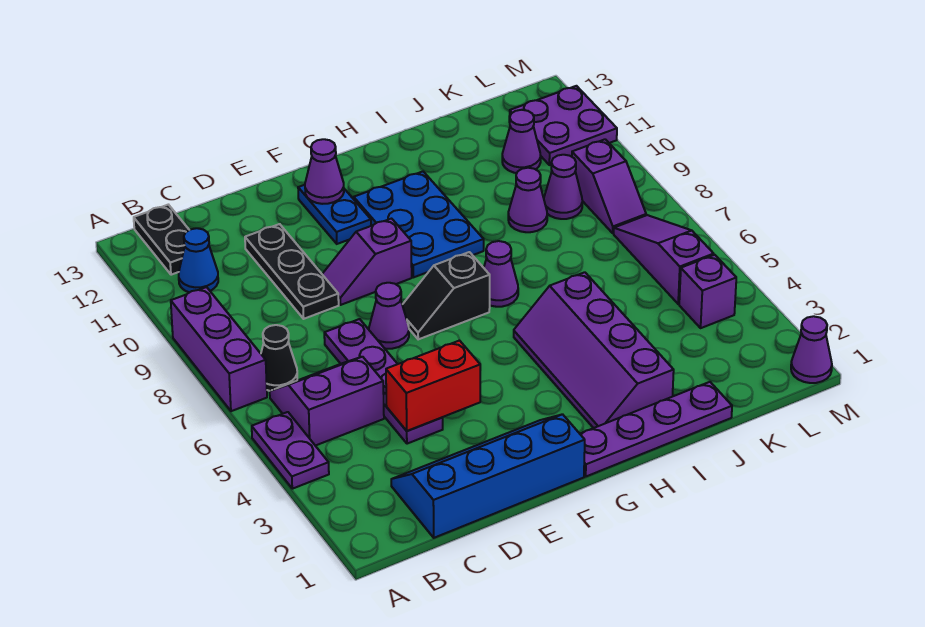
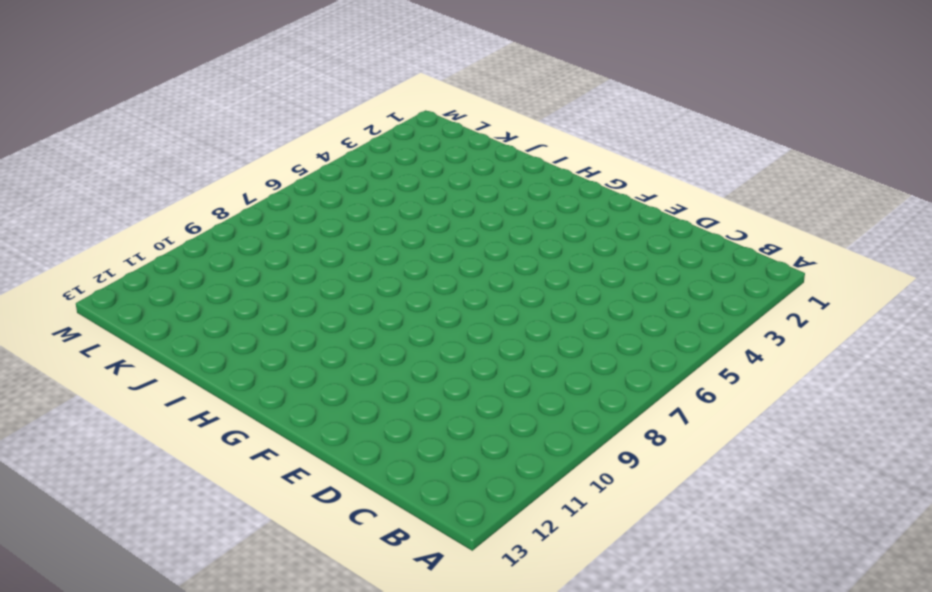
none -> purple 1x2 plate [252,412,329,489]
none -> purple 1x3 brick [171,287,267,411]
none -> purple 2x2 slope [270,357,384,446]

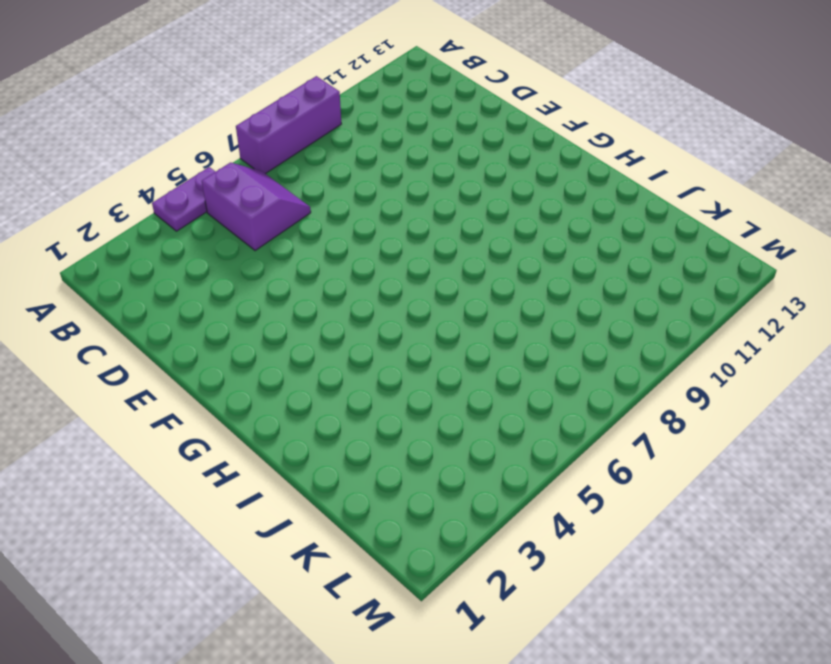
none -> black 1x1 cone [261,325,297,391]
none -> blue 1x1 cone [179,228,218,293]
none -> black 1x2 plate [134,205,189,275]

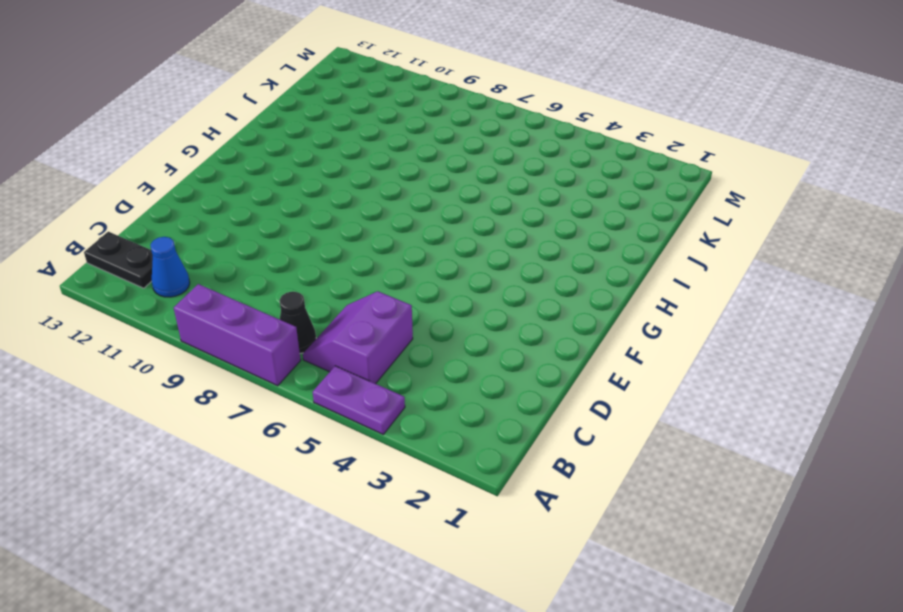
none -> blue 2x4 slope [391,414,585,538]
none -> purple 1x4 plate [324,319,443,444]
none -> black 1x3 plate [245,224,339,319]

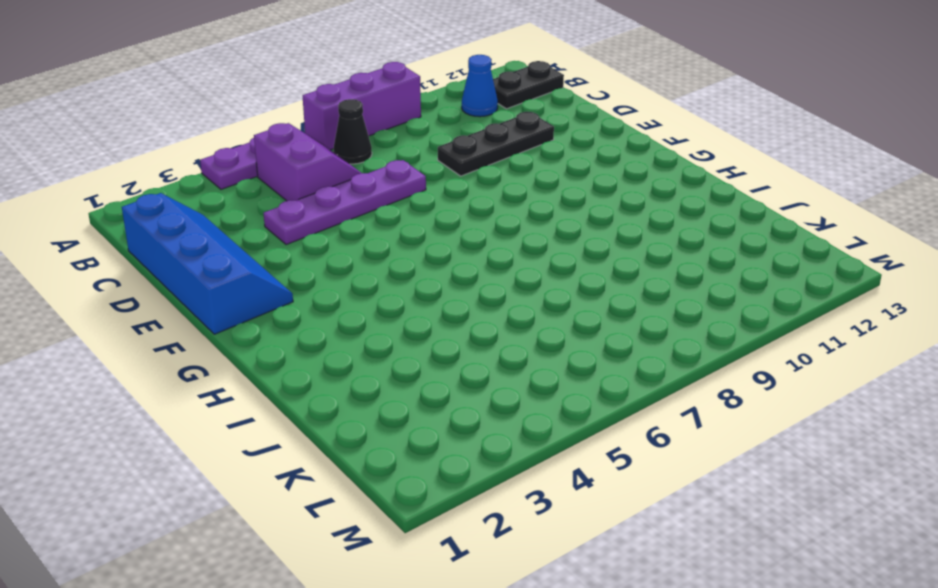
none -> purple 1x1 cone [369,283,409,349]
none -> purple 1x2 slope [322,219,412,305]
none -> black 1x2 slope [402,252,490,339]

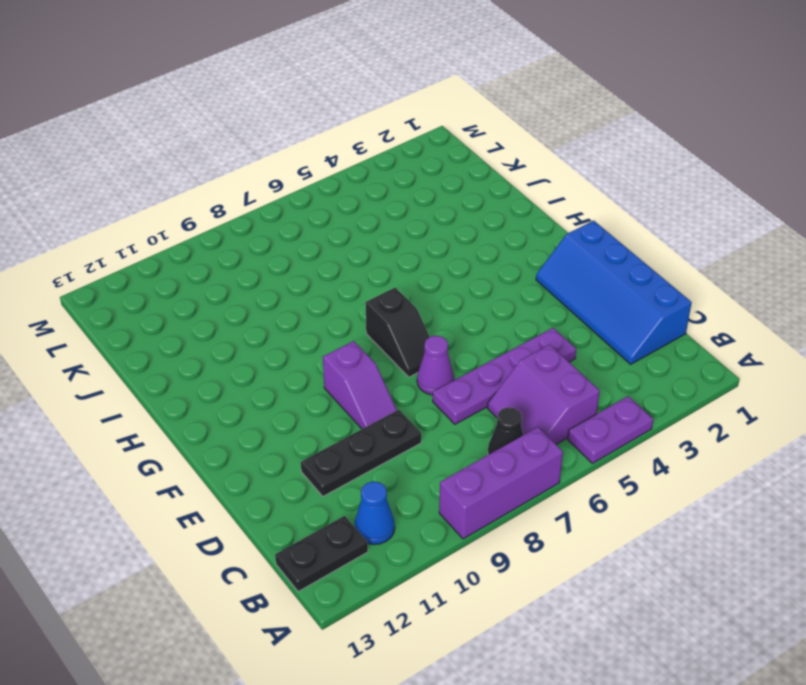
none -> blue 1x2 plate [298,185,371,244]
none -> purple 1x4 plate [580,382,732,476]
none -> blue 2x3 plate [354,172,484,277]

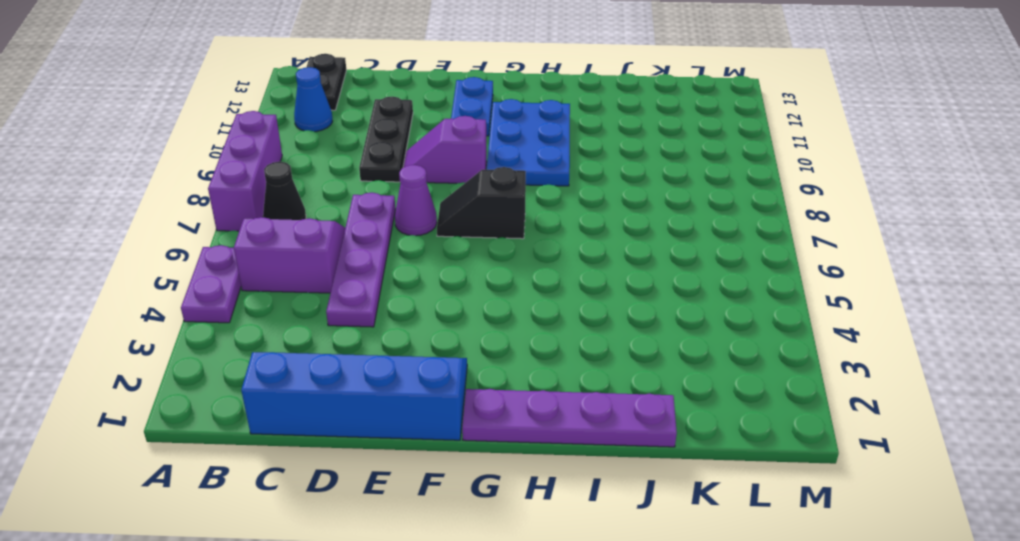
none -> purple 2x4 slope [514,272,674,428]
none -> purple 1x1 cone [484,241,518,307]
none -> purple 1x1 cone [508,168,547,232]

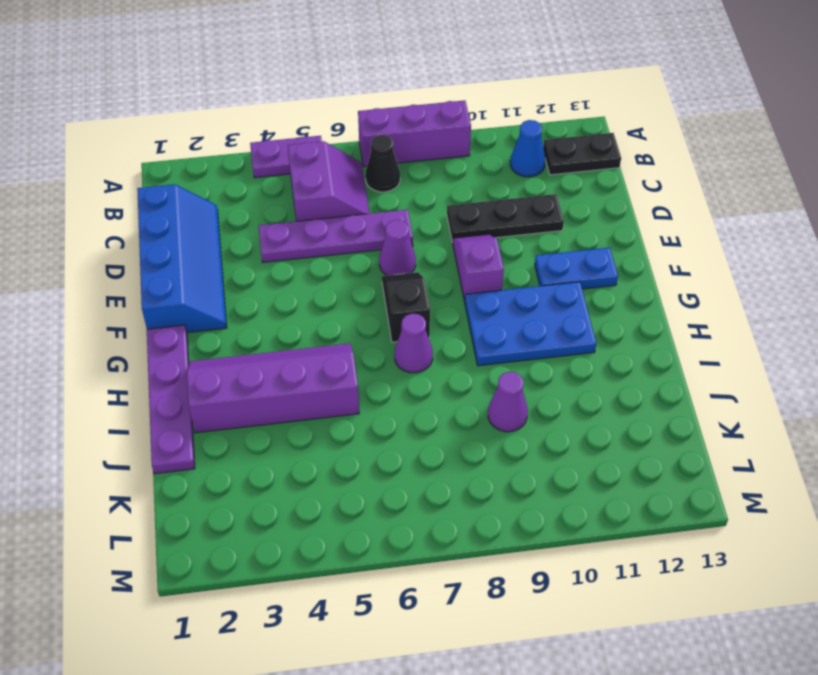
none -> purple 1x1 cone [544,155,582,219]
none -> purple 1x1 cone [502,110,541,173]
none -> purple 1x1 brick [679,255,736,328]

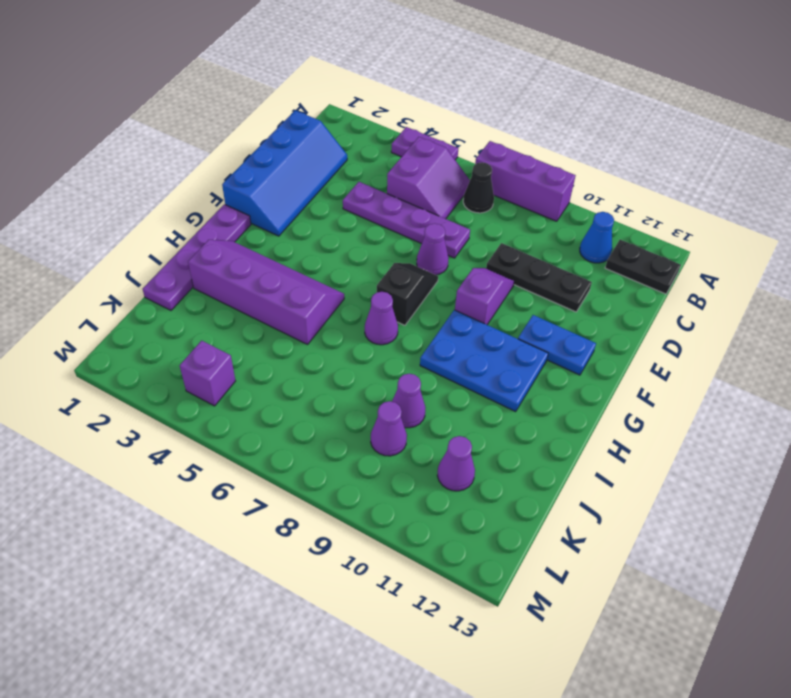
none -> purple 1x3 slope [614,215,714,304]
none -> purple 1x2 slope [572,139,646,233]
none -> purple 2x2 plate [509,86,617,165]

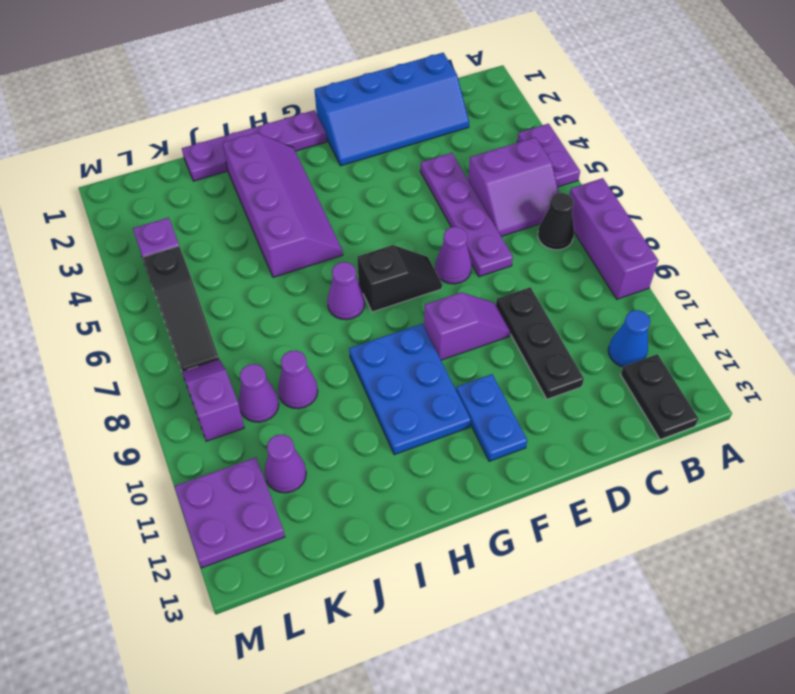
black 1x3 slope [143,246,219,371] -> purple 1x3 slope [614,215,714,304]
none -> purple 1x1 cone [791,316,832,383]
none -> red 1x2 brick [386,340,480,431]
none -> purple 1x1 cone [305,139,344,204]

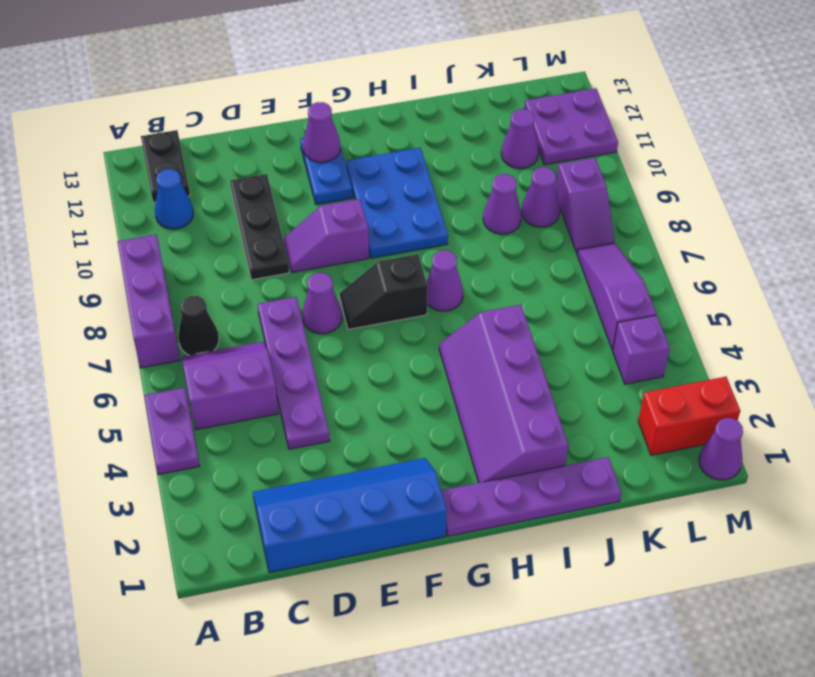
red 1x2 brick [638,377,740,455] -> red 1x2 brick moved to [386,340,480,431]

